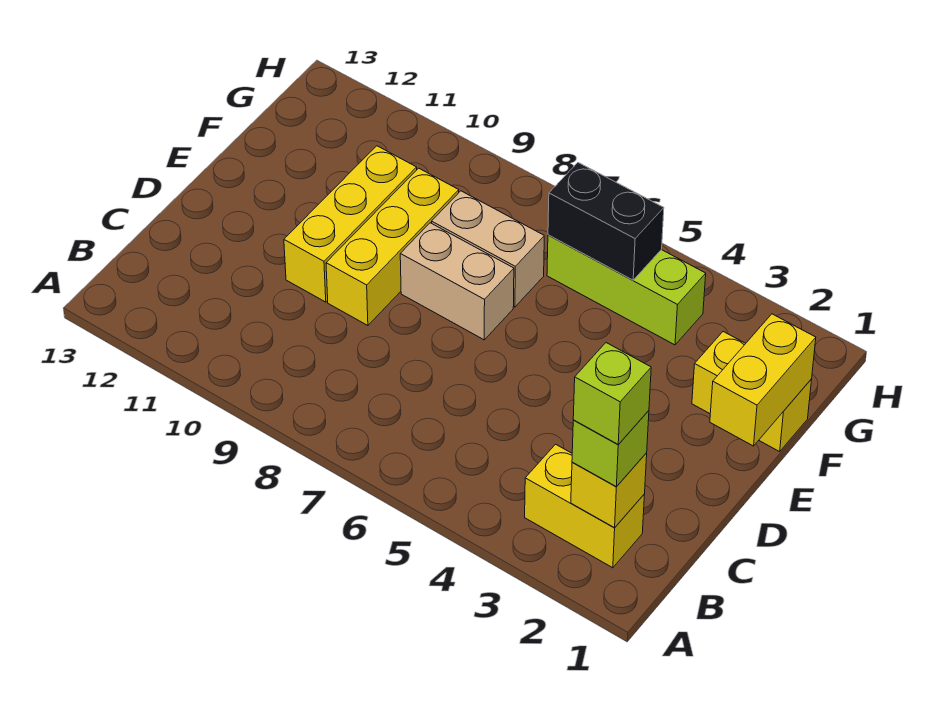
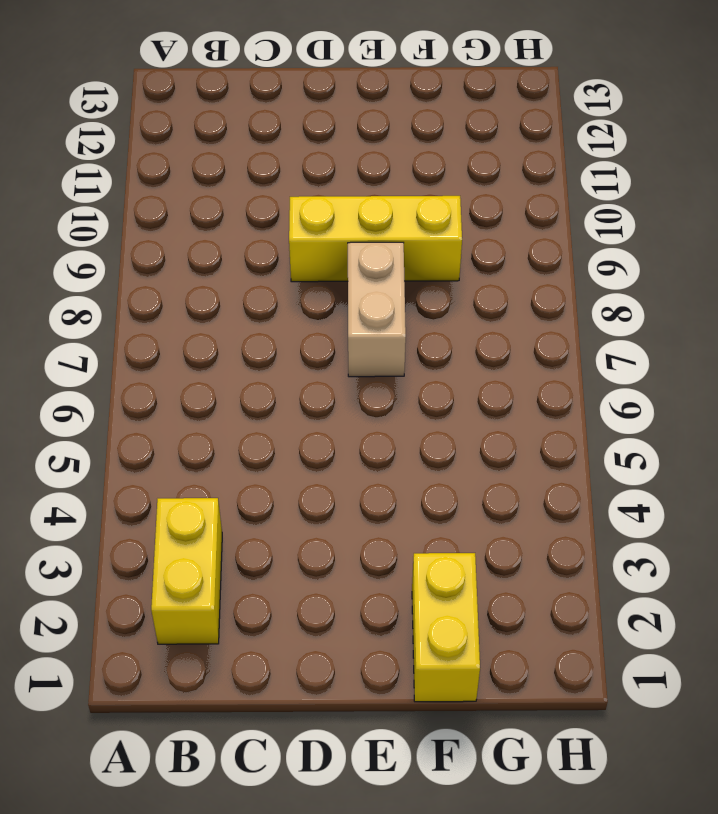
none -> yellow 1x3 brick [284,146,417,302]
none -> tan 1x2 brick [432,191,544,307]
none -> lime 1x3 brick [547,235,706,345]

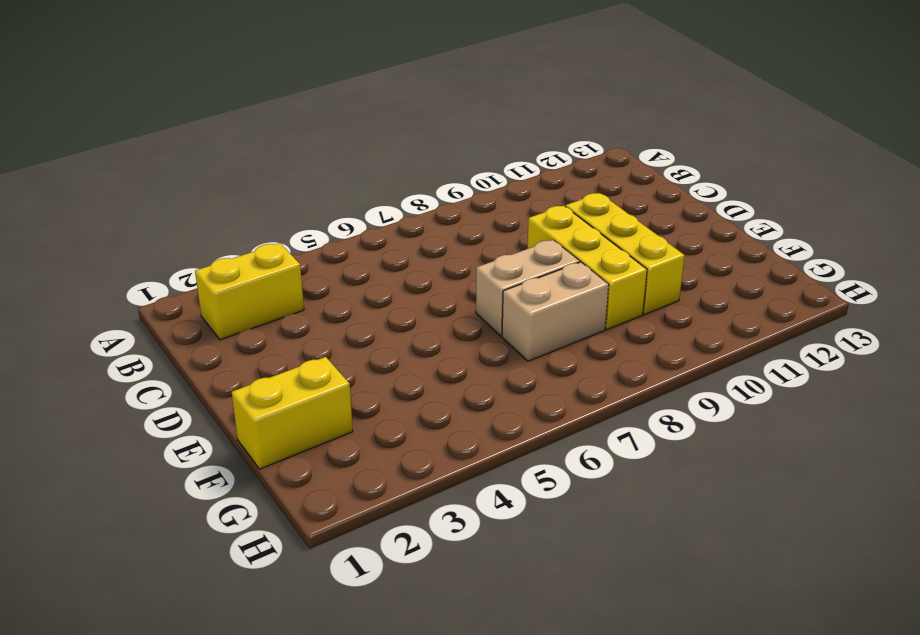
none -> lime 1x3 brick [547,235,706,345]
none -> yellow 1x1 brick [571,453,647,528]
none -> yellow 1x2 brick [710,314,816,446]

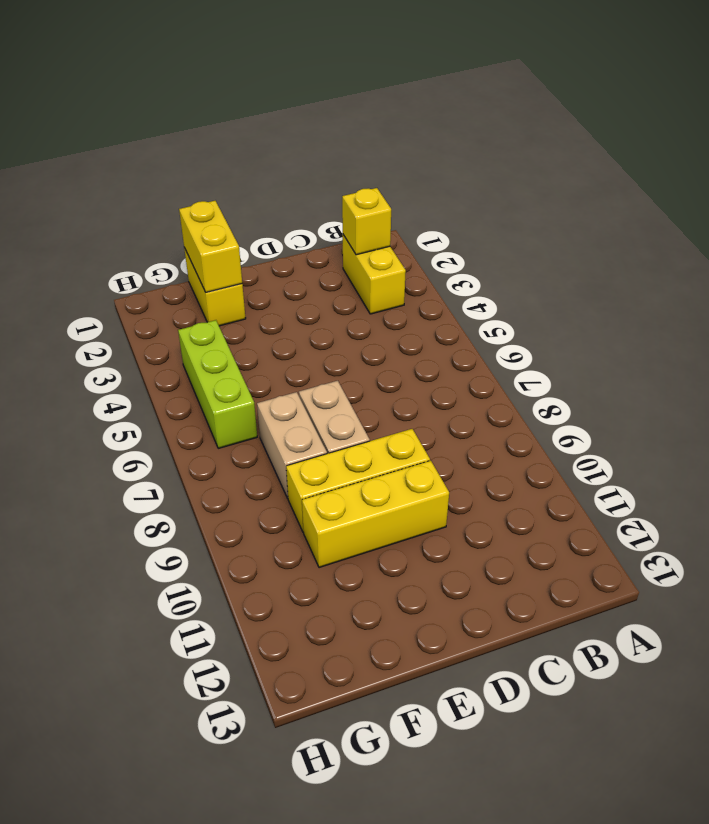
yellow 1x2 brick [179,201,242,292] -> yellow 1x2 brick turned to [710,314,816,446]
none -> black 1x2 brick [548,163,664,280]
none -> lime 1x1 brick [572,411,649,487]
none -> lime 1x1 brick [573,343,651,444]

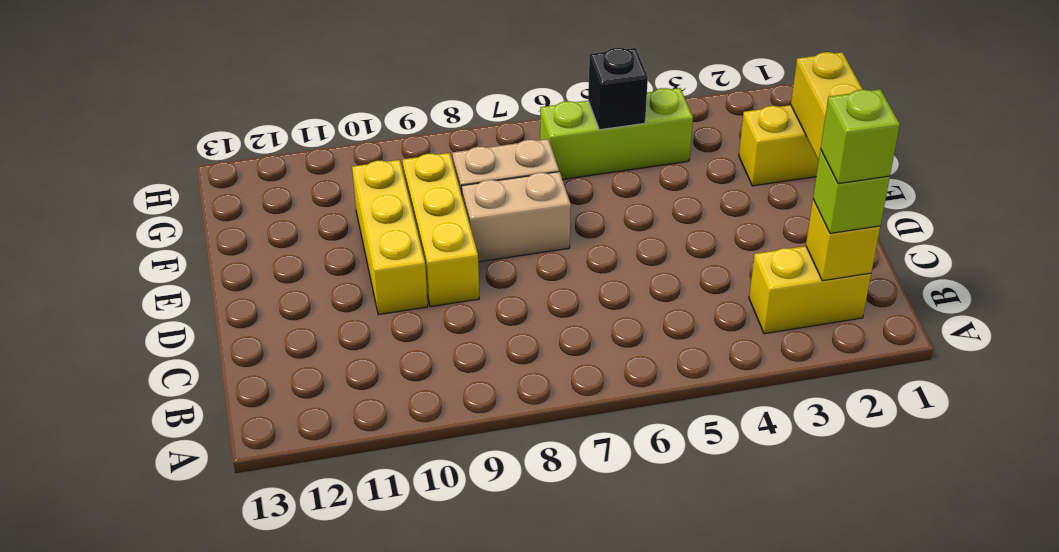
black 1x1 brick [588,48,648,130] -> black 1x2 brick [548,163,664,280]

